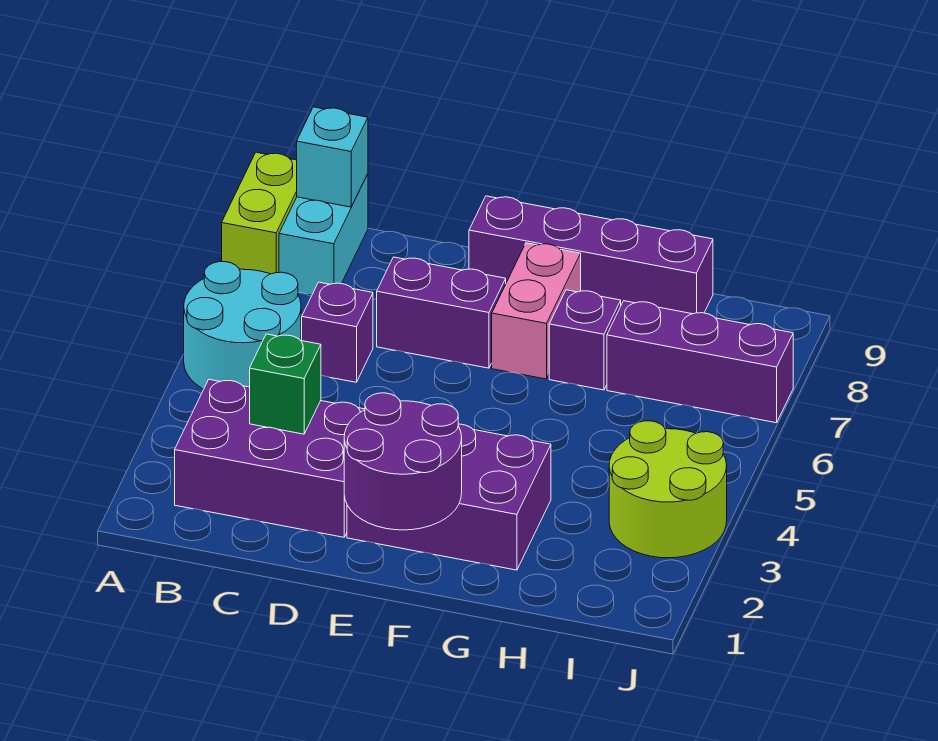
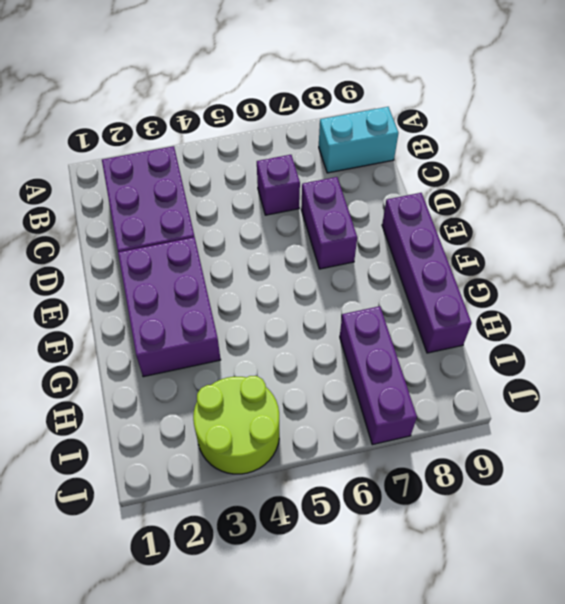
none -> cyan 2x2 round brick [184,262,301,389]
none -> lime 1x2 brick [222,152,297,274]
none -> pink 1x2 brick [492,243,581,379]

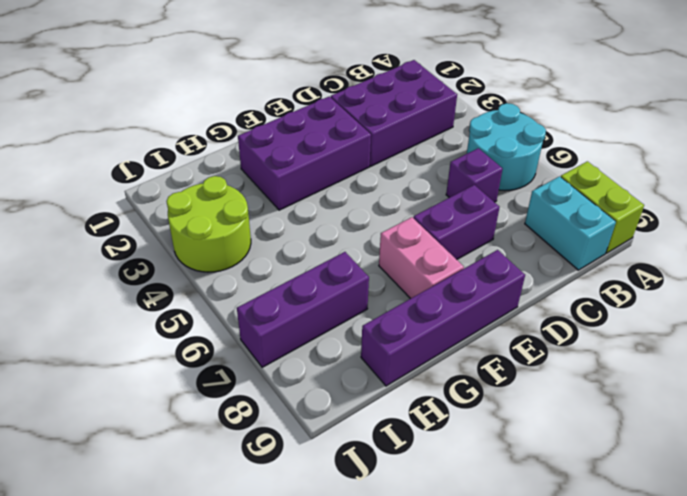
none -> purple 1x1 brick [549,290,621,390]
none -> cyan 1x1 brick [297,107,368,207]
none -> green 1x1 brick [250,334,321,434]

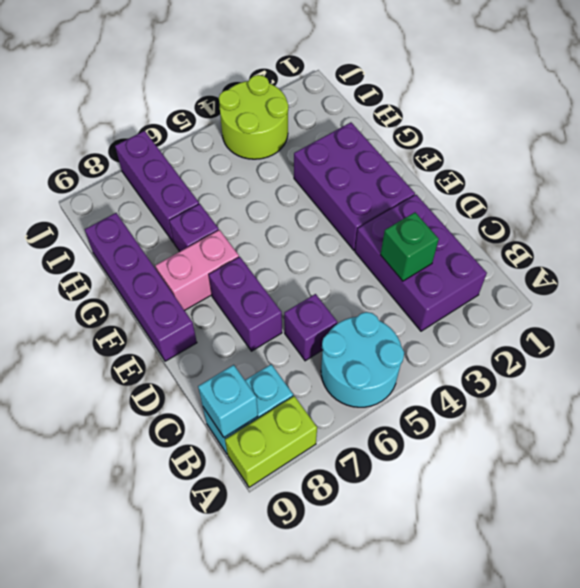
none -> purple 2x2 round brick [344,393,462,530]

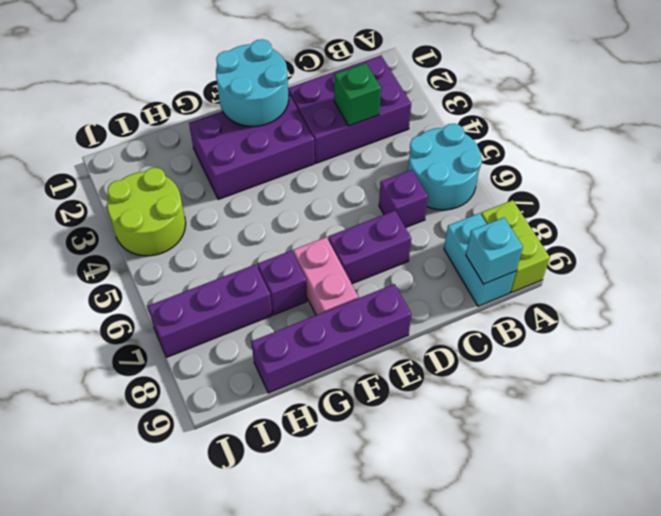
cyan 2x2 round brick [216,39,289,126] -> purple 2x2 round brick [344,393,462,530]

